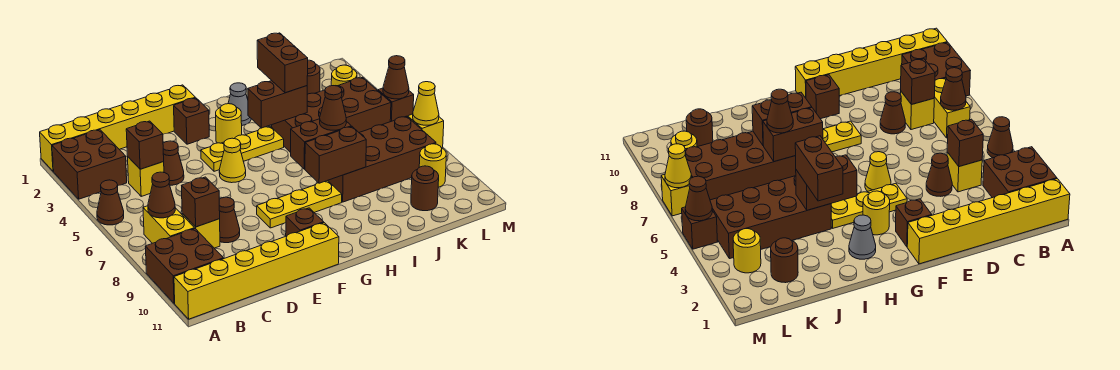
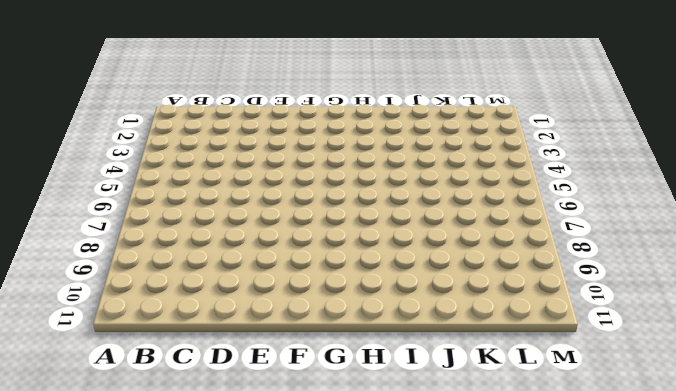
none -> yellow 1x6 brick [40,85,195,171]
none -> brown 2x2 brick [52,130,127,199]
none -> brown 1x1 cone [97,180,124,225]
none -> brown 2x2 brick [145,229,223,303]

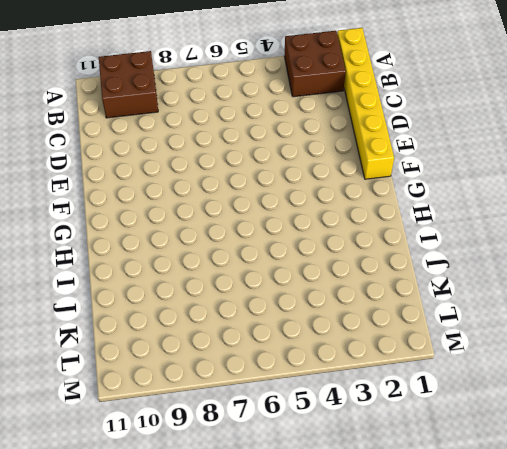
none -> brown 1x1 cone [97,180,124,225]
none -> yellow 1x6 brick [174,223,339,319]
none -> yellow 1x2 brick [143,206,195,243]
none -> yellow 1x1 brick [128,157,164,196]

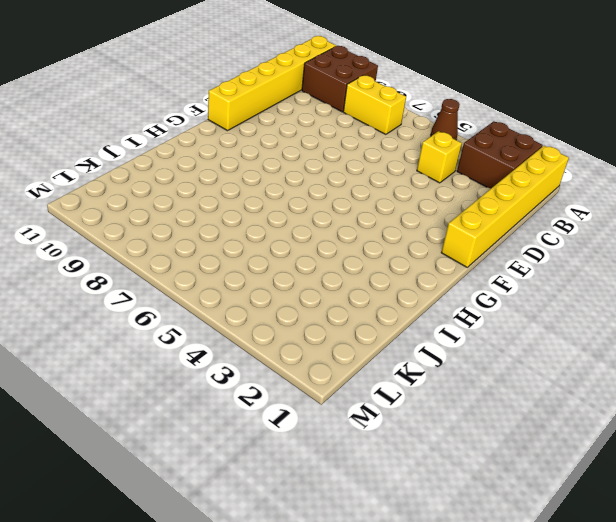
none -> yellow 1x1 brick [182,214,220,248]
none -> brown 1x1 cone [163,141,184,185]
none -> brown 1x1 cone [219,197,240,243]
none -> brown 1x1 brick [174,98,209,144]

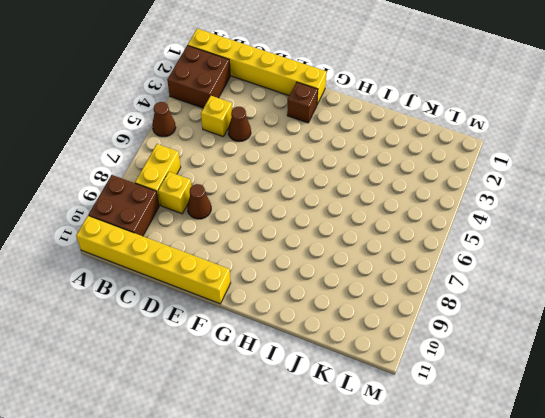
none -> yellow 1x3 plate [201,126,284,171]
none -> yellow 1x1 cone [219,138,246,183]
none -> yellow 1x3 plate [257,181,342,228]
none -> brown 1x1 brick [286,208,324,236]

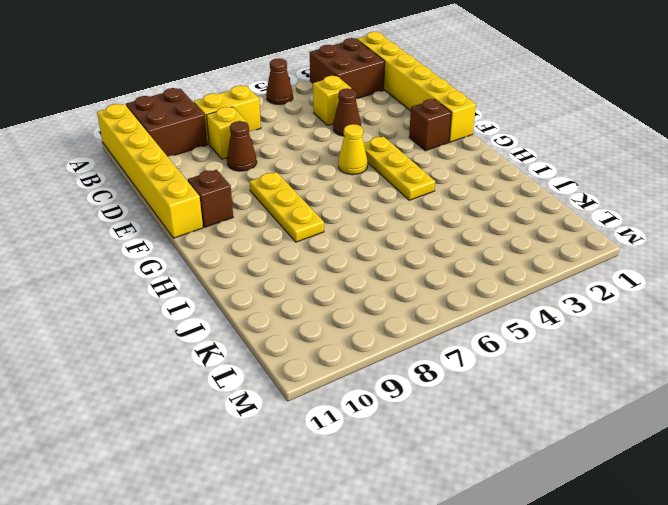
none -> yellow 1x1 round brick [216,104,242,143]
none -> grey 1x1 cone [228,83,251,125]
none -> brown 2x4 brick [272,77,391,153]
none -> brown 2x4 brick [328,116,436,202]

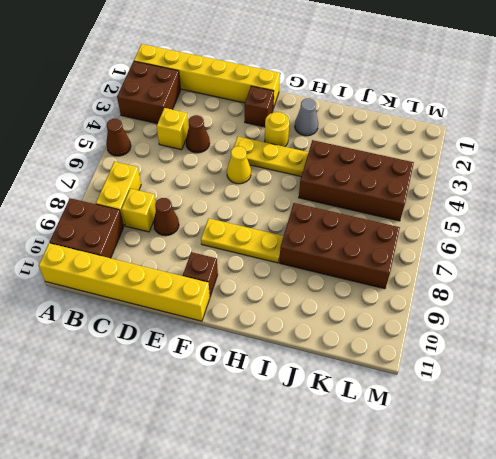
none -> brown 1x1 round brick [307,60,320,94]
none -> brown 1x1 round brick [411,166,439,211]
none -> yellow 1x1 round brick [331,65,357,86]
none -> yellow 1x1 round brick [419,144,446,187]

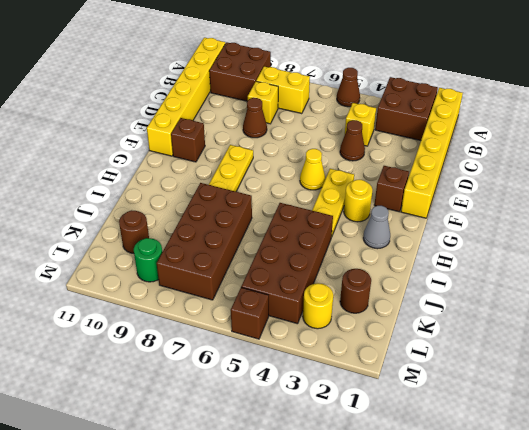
green 1x1 round brick [134,238,162,282] -> yellow 1x1 round brick [419,144,446,187]
none -> yellow 1x1 brick [408,114,444,148]
none -> brown 1x1 cone [148,172,175,218]
none -> brown 1x1 brick [126,121,164,169]
none -> brown 1x1 brick [182,177,220,227]

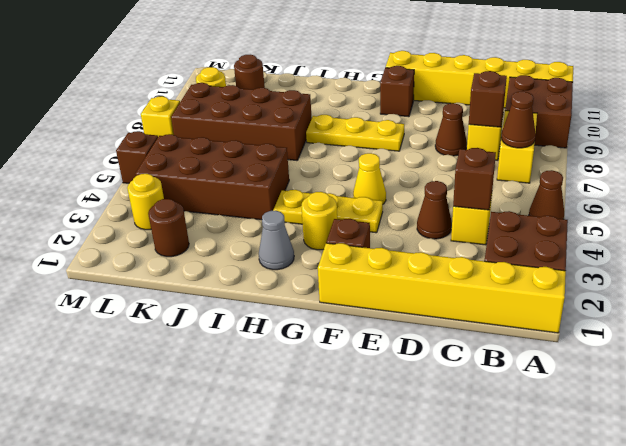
none -> brown 1x2 brick [248,81,307,128]
none -> brown 1x2 brick [291,119,351,169]
none -> brown 1x2 brick [305,127,366,183]
none -> brown 1x1 cone [383,56,409,99]

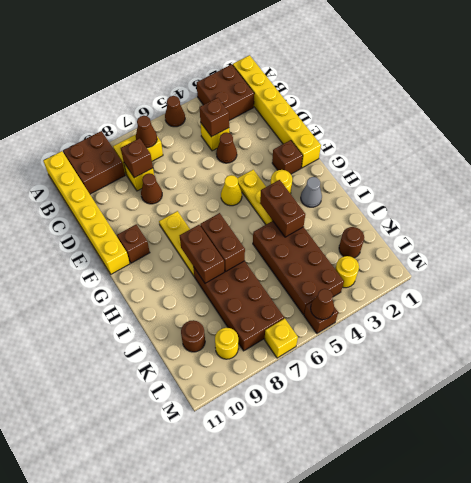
none -> yellow 1x1 cone [413,82,439,125]
none -> brown 1x2 brick [257,33,308,93]
none -> brown 1x1 cone [320,86,346,130]

